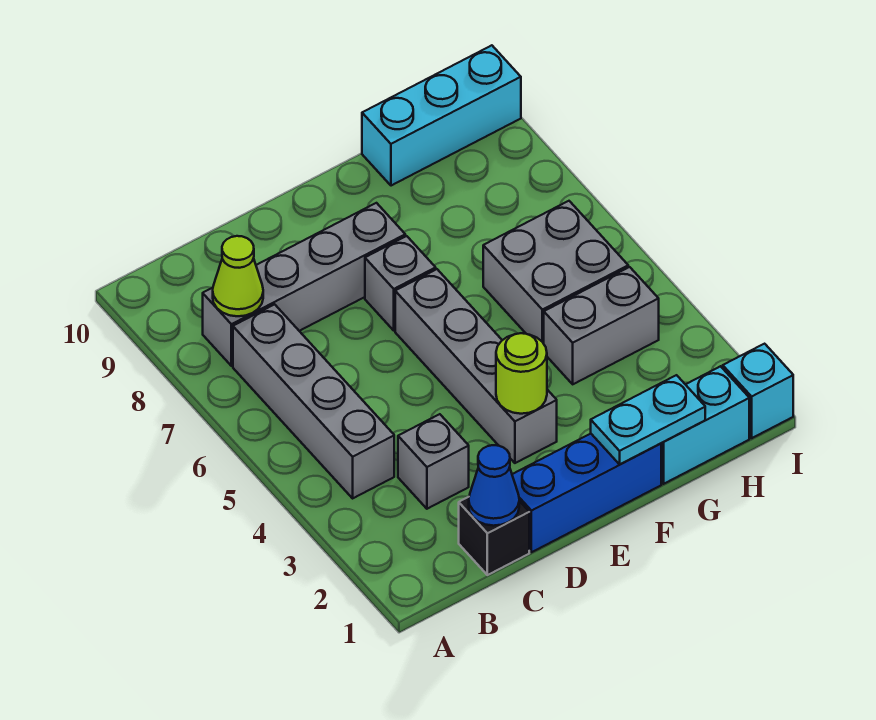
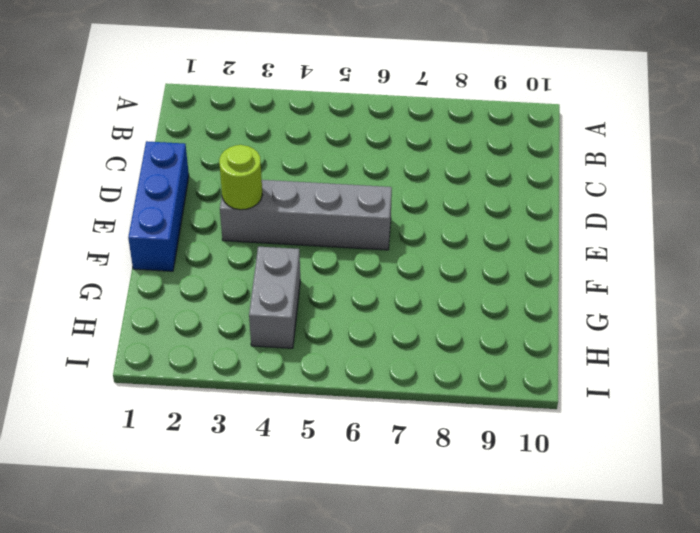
none -> grey 1x4 brick [233,304,394,498]
none -> grey 1x4 brick [203,203,405,366]
none -> black 1x1 brick [459,497,529,575]

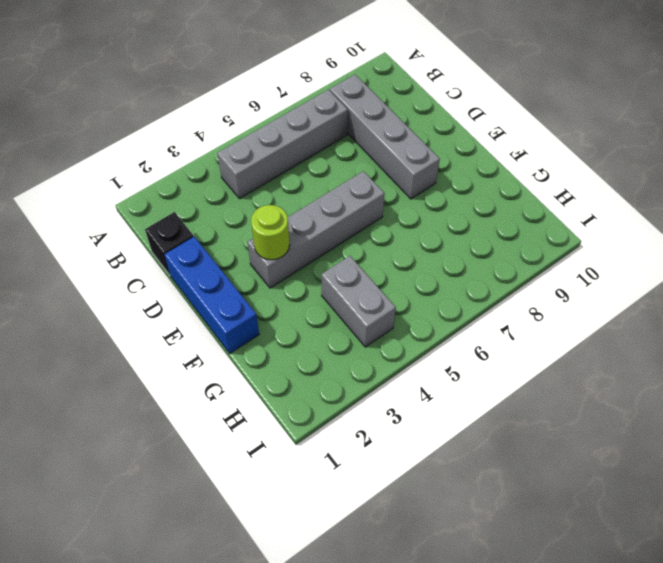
none -> grey 1x1 brick [398,414,469,509]
none -> grey 1x1 brick [365,236,436,330]
none -> cyan 1x2 brick [661,366,749,484]

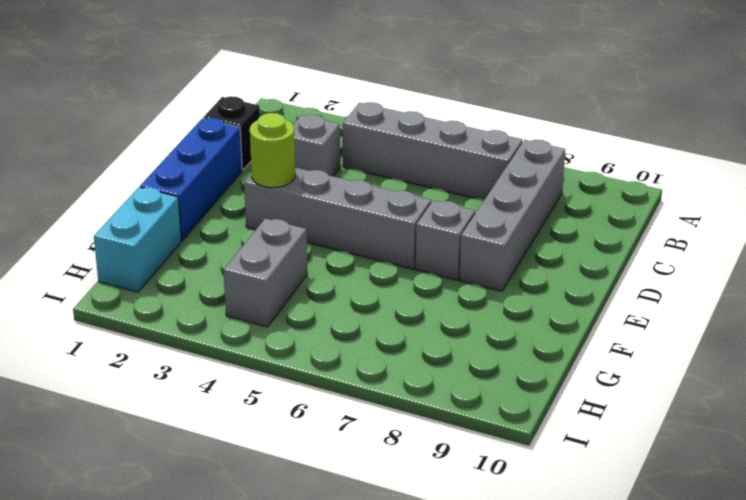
none -> grey 2x2 brick [483,201,628,343]
none -> cyan 1x3 brick [362,45,521,186]
none -> cyan 1x1 brick [723,344,793,438]

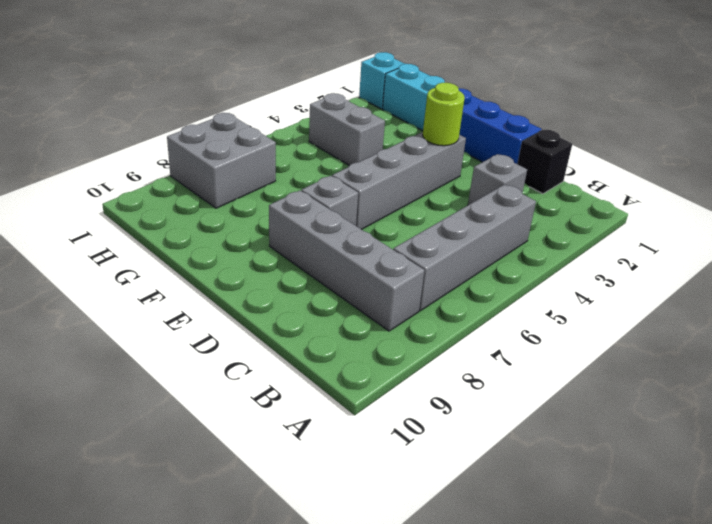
grey 2x2 brick [167,113,276,208] -> grey 2x2 brick moved to [483,201,628,343]
none -> cyan 1x3 brick [362,45,521,186]
none -> lime 1x1 cone [213,236,263,316]
none -> blue 1x1 cone [469,445,519,526]

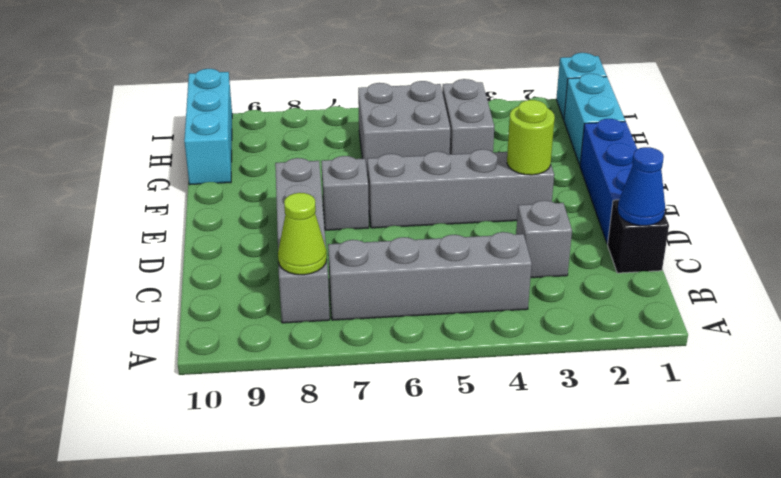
none -> cyan 1x2 plate [591,375,705,464]

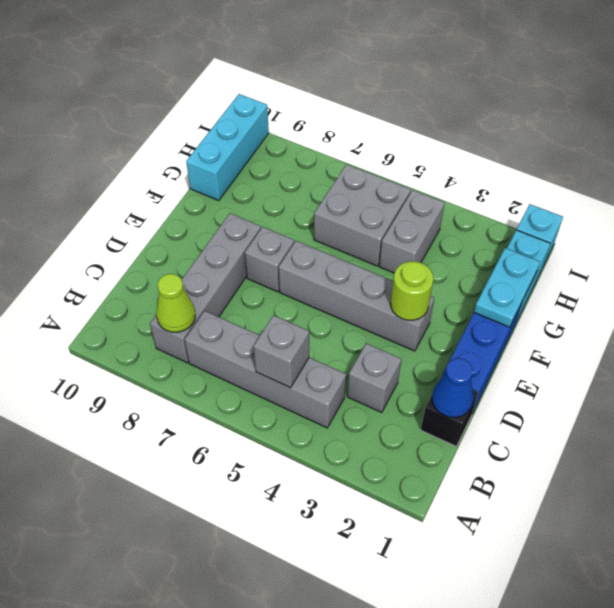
grey 1x1 brick [254,315,309,388] -> none

